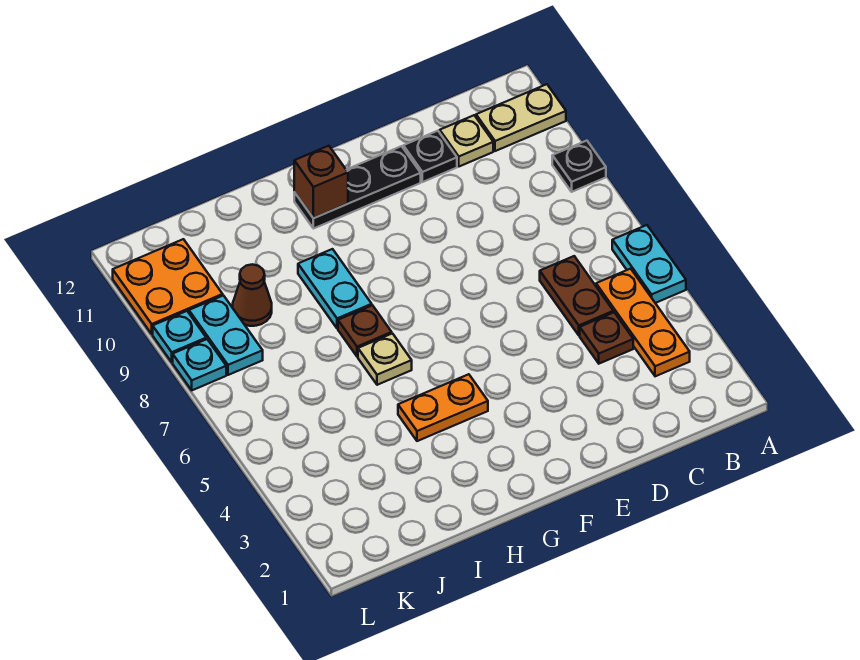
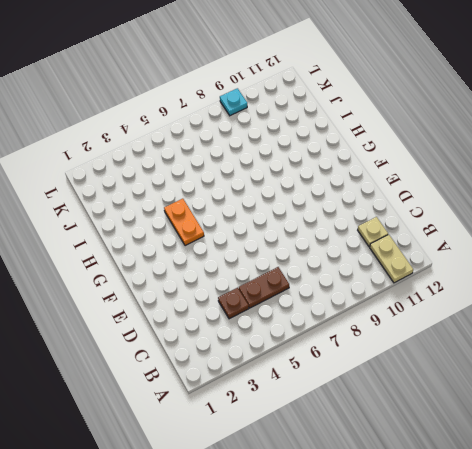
none -> cyan 1x2 plate [612,225,686,303]
none -> black 1x1 plate [552,141,606,192]
none -> orange 1x3 plate [596,269,690,376]

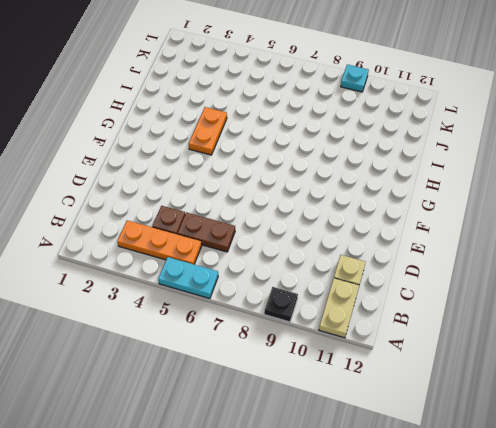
none -> black 1x1 plate [403,131,457,182]
none -> black 1x3 plate [294,146,421,229]
none -> tan 1x1 plate [358,334,412,385]

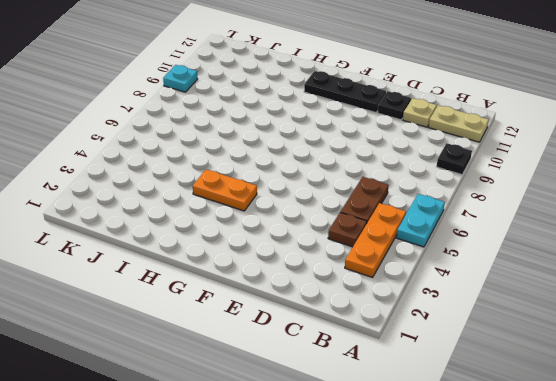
none -> tan 1x1 plate [358,334,412,385]
none -> brown 1x1 plate [338,305,392,357]
none -> cyan 1x2 plate [298,249,372,329]

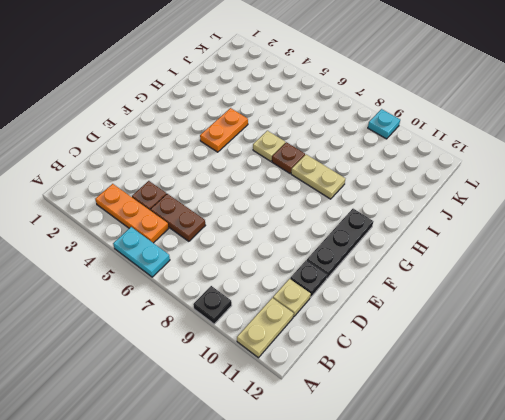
tan 1x2 plate [291,155,345,199] -> cyan 1x2 plate [298,249,372,329]
none -> brown 1x1 cone [233,264,272,326]
none -> cyan 1x2 plate [189,295,263,375]
none -> orange 2x2 plate [113,239,223,334]

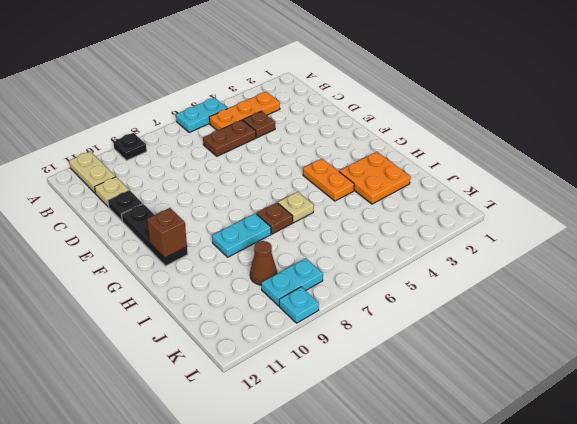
orange 2x2 plate [339,152,410,204] -> orange 2x2 plate moved to [113,239,223,334]
none -> cyan 1x1 plate [173,339,226,390]

